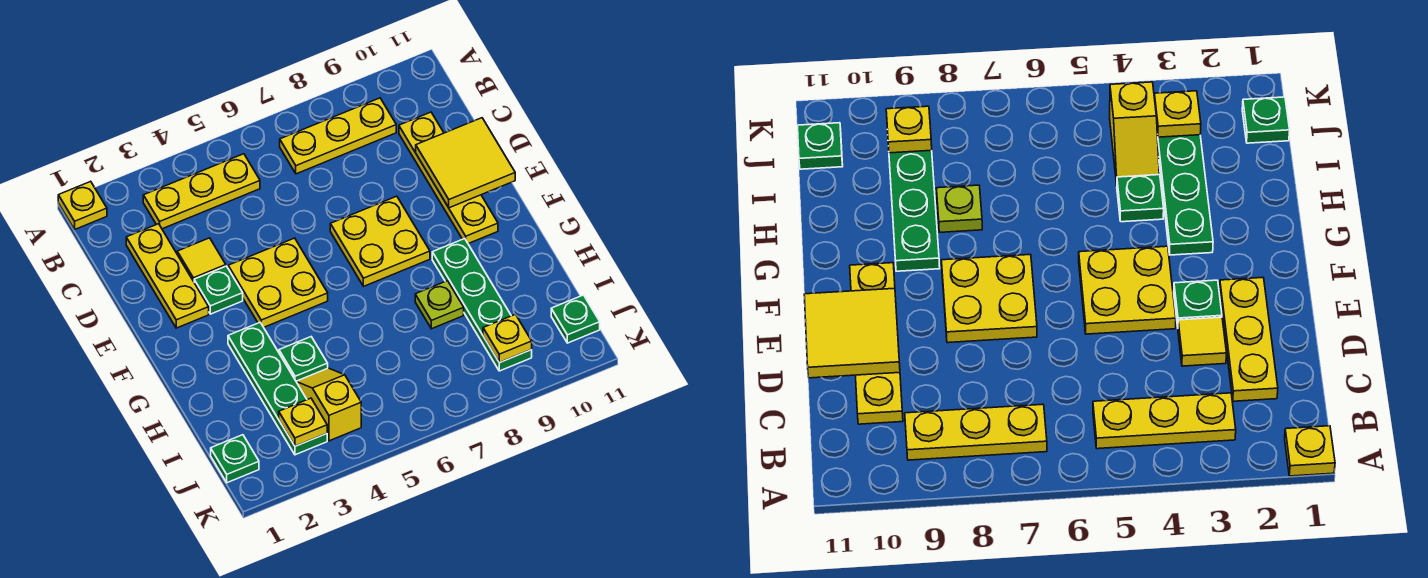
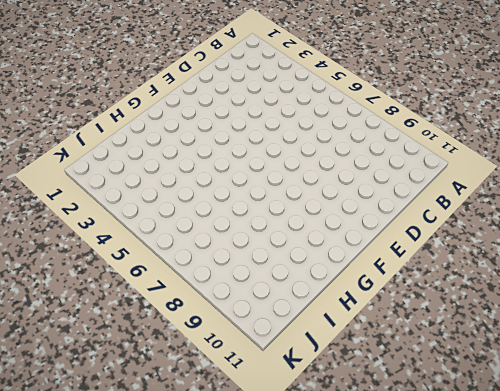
none -> yellow 1x1 plate [58,181,107,229]
none -> yellow 1x3 plate [143,154,260,229]
none -> yellow 1x3 plate [280,98,396,174]

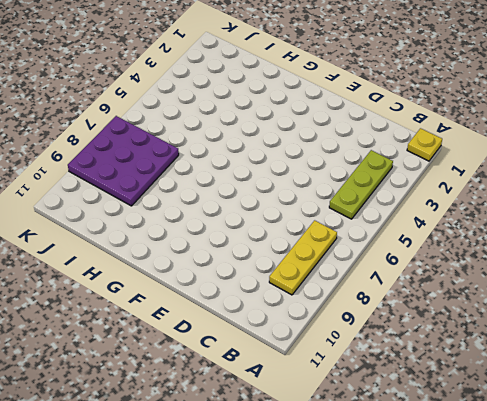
lime 1x3 plate [329,150,393,219] -> yellow 1x3 plate [143,154,260,229]
purple 3x3 plate [68,116,179,206] -> green 1x4 plate [432,239,532,371]
none -> yellow 1x3 plate [126,224,209,328]
none -> yellow 1x4 plate [399,112,498,244]
none -> yellow 1x1 tile [177,238,226,281]

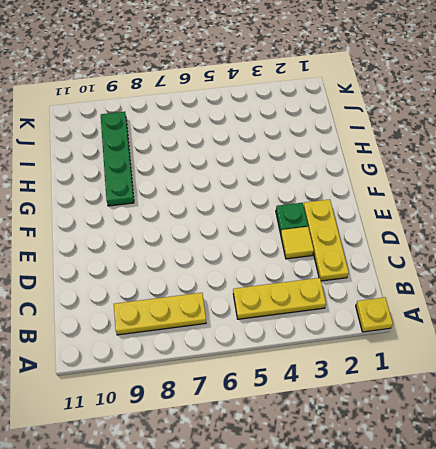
none -> yellow 1x4 plate [399,112,498,244]
none -> yellow 2x2 plate [228,238,328,327]
none -> yellow 2x2 plate [330,196,430,286]

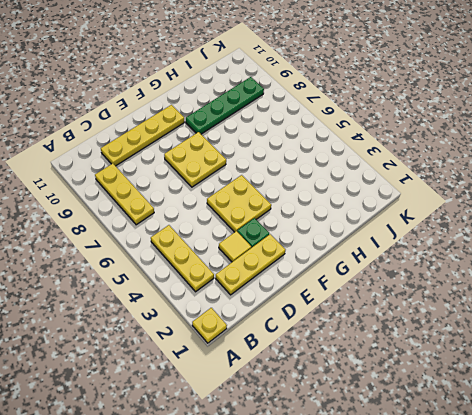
none -> green 1x4 plate [228,323,327,455]
none -> green 1x1 plate [279,337,328,381]
none -> lime 1x1 plate [415,281,464,329]

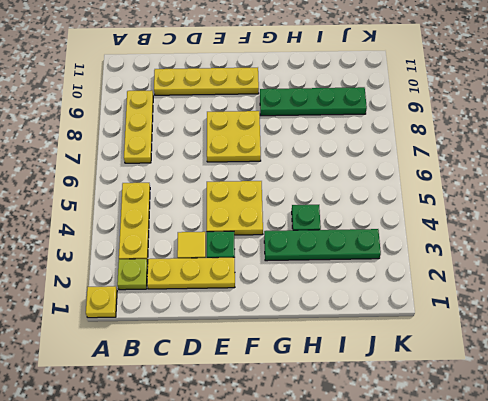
lime 1x1 plate [117,259,148,290] -> lime 1x1 plate moved to [415,281,464,329]
none -> yellow 1x2 slope [296,368,361,441]
none -> green 1x1 plate [211,435,259,483]
none -> green 1x1 plate [551,295,600,343]

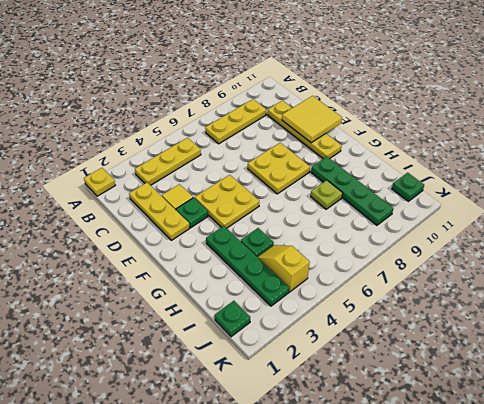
none -> yellow 1x1 plate [279,398,327,446]
none -> yellow 1x1 plate [483,314,532,363]

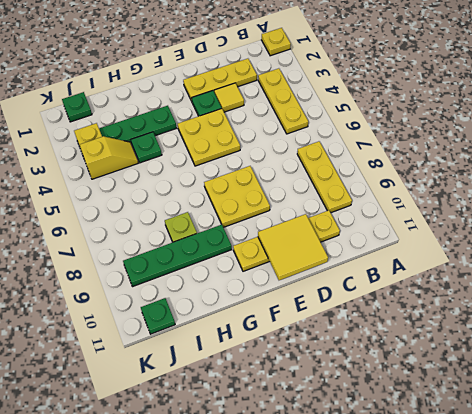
none -> yellow 1x1 plate [483,314,532,363]

